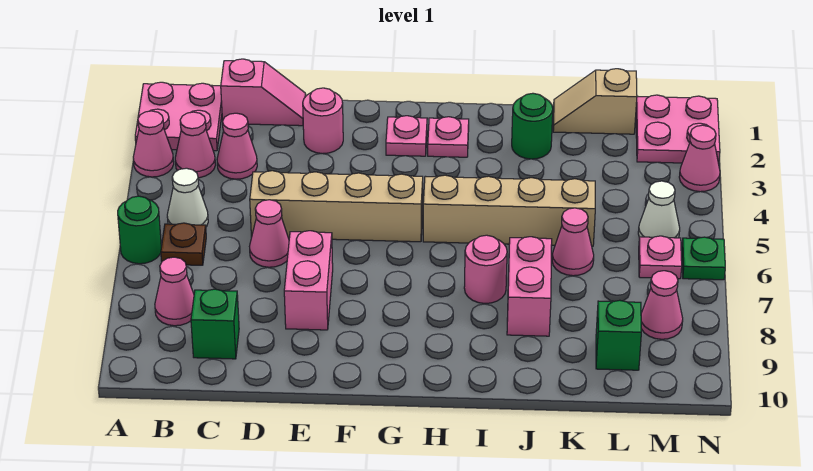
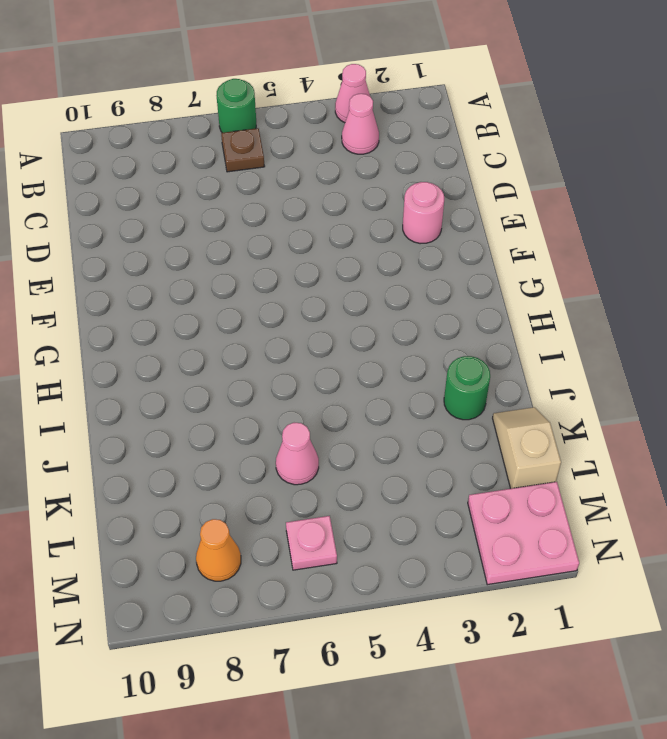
orange 1x1 cone [196,519,241,581] -> pink 1x1 cone [641,271,683,339]
none -> pink 2x2 plate [135,82,222,151]
none -> white 1x1 cone [167,168,208,227]
none -> pink 1x1 cone [155,257,194,326]

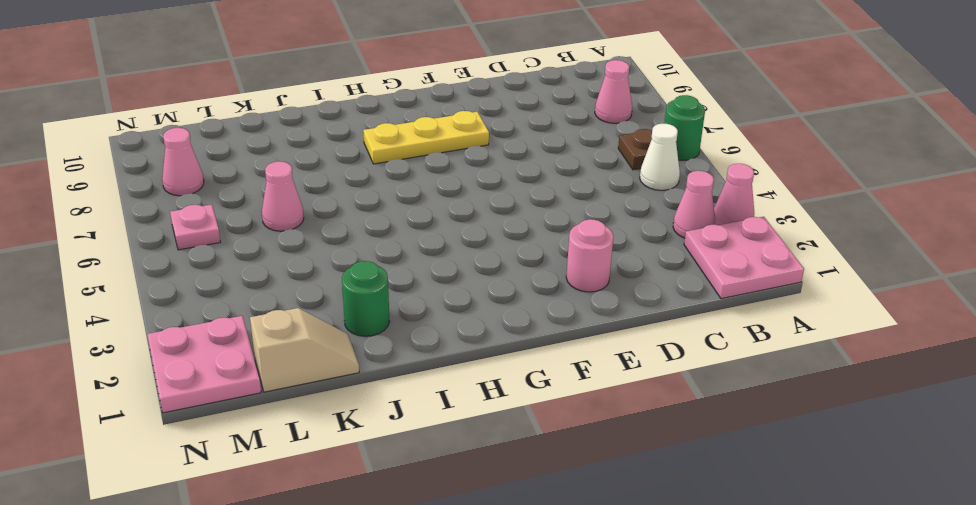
yellow 1x3 plate [363,111,489,164] -> none
none -> pink 1x2 slope [221,59,306,126]
none -> pink 1x1 cone [217,113,257,179]
none -> green 1x1 brick [191,289,239,359]

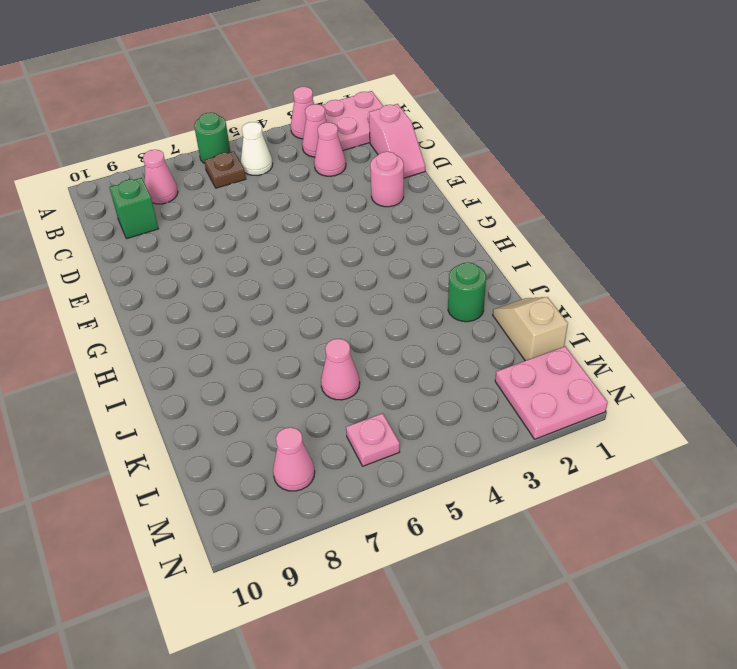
none -> tan 1x4 brick [250,171,423,242]
none -> pink 1x1 cone [250,200,289,267]
none -> pink 1x2 brick [284,231,333,330]

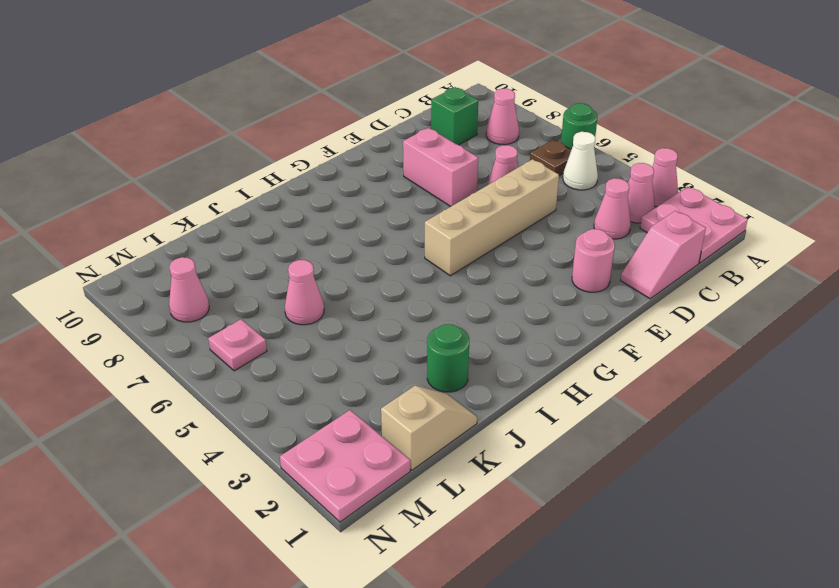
none -> pink 1x1 plate [386,116,427,156]
none -> pink 1x1 plate [428,117,469,157]
none -> tan 1x4 brick [423,175,595,246]

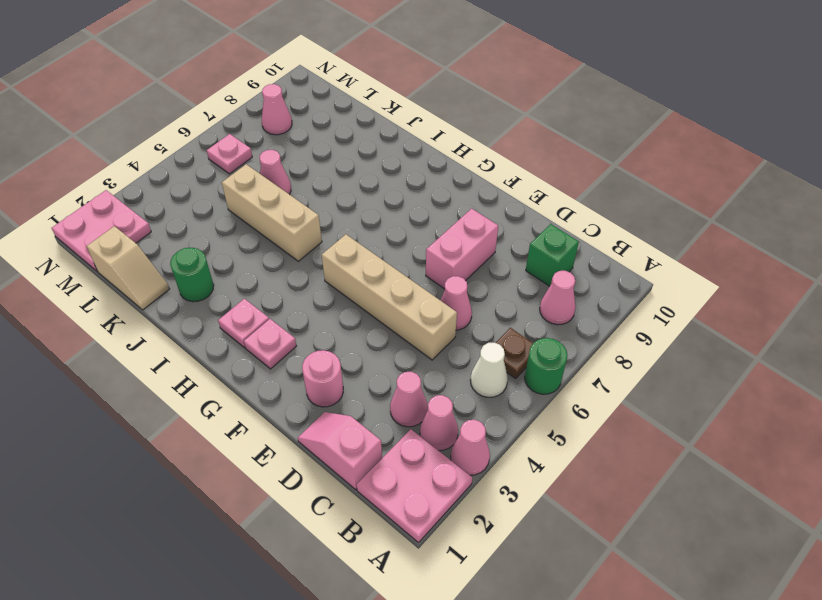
tan 1x3 brick [222,164,322,261] -> tan 1x4 brick [423,175,595,246]
none -> pink 1x1 round brick [464,235,507,303]
none -> pink 1x2 brick [507,237,552,336]
none -> green 1x1 brick [596,300,641,370]

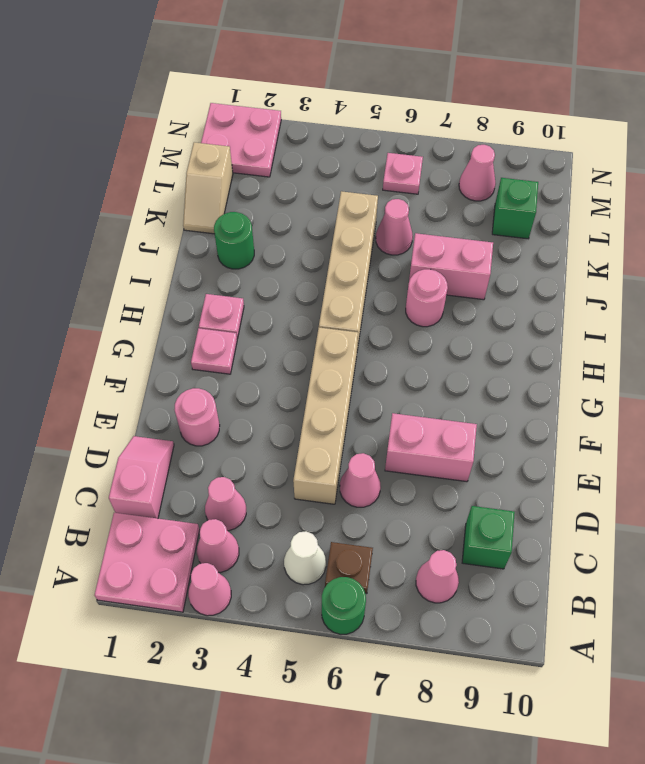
none -> white 1x1 cone [638,181,680,238]
none -> pink 1x1 cone [679,125,720,192]
none -> green 1x1 plate [682,237,725,280]

